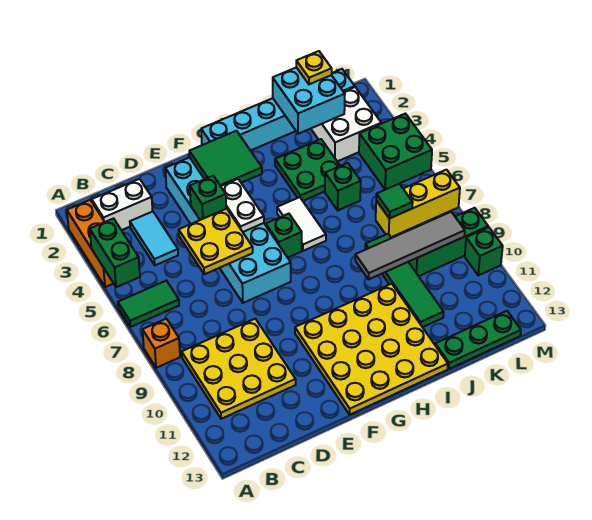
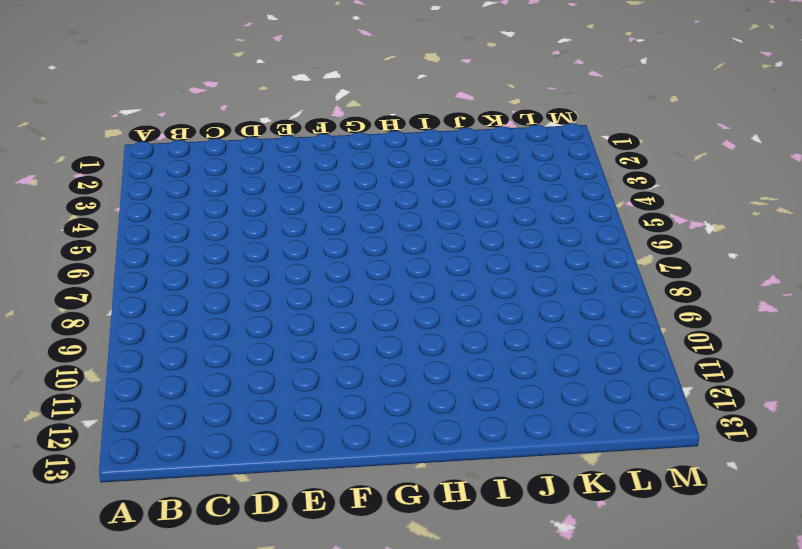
none -> orange 1x3 brick [67,200,113,287]
none -> green 1x2 tile [118,281,179,327]
none -> orange 1x1 brick [143,319,180,368]

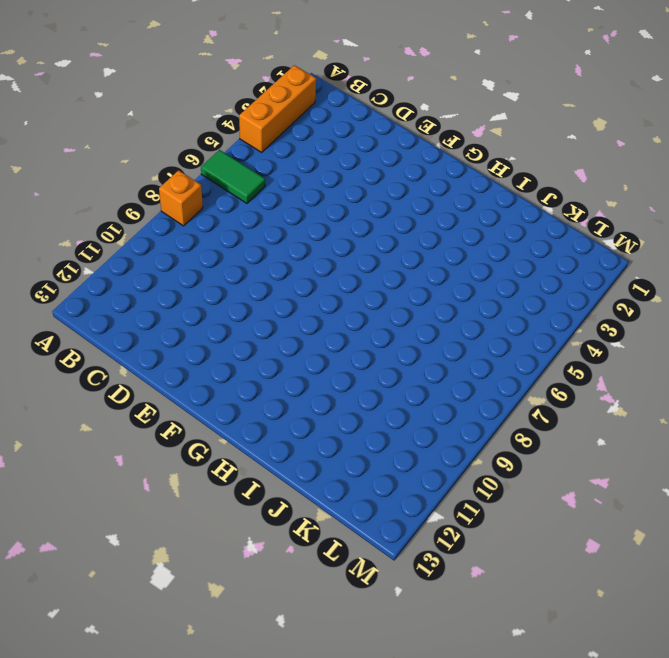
none -> white 1x2 brick [92,179,153,230]
none -> yellow 3x3 plate [182,319,296,419]
none -> cyan 1x2 tile [130,212,178,265]

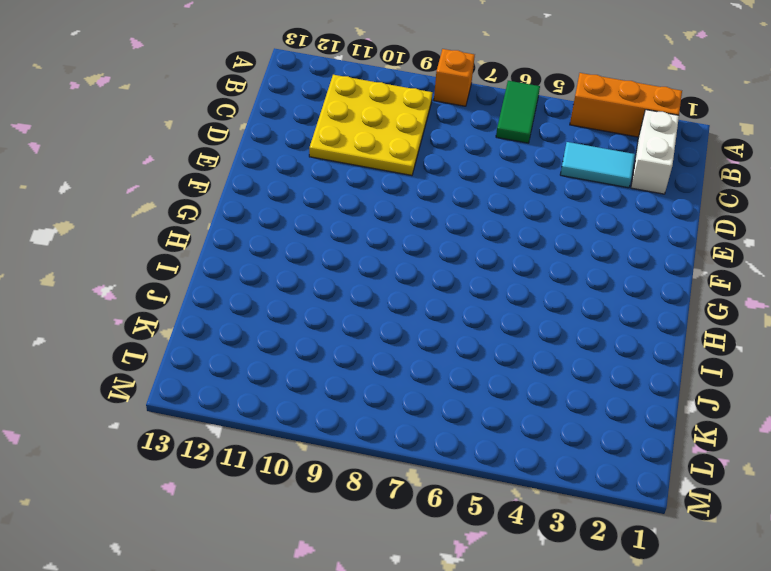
none -> cyan 2x6 brick [165,158,291,303]
none -> yellow 4x4 plate [295,284,448,415]
none -> cyan 1x6 brick [201,69,355,151]

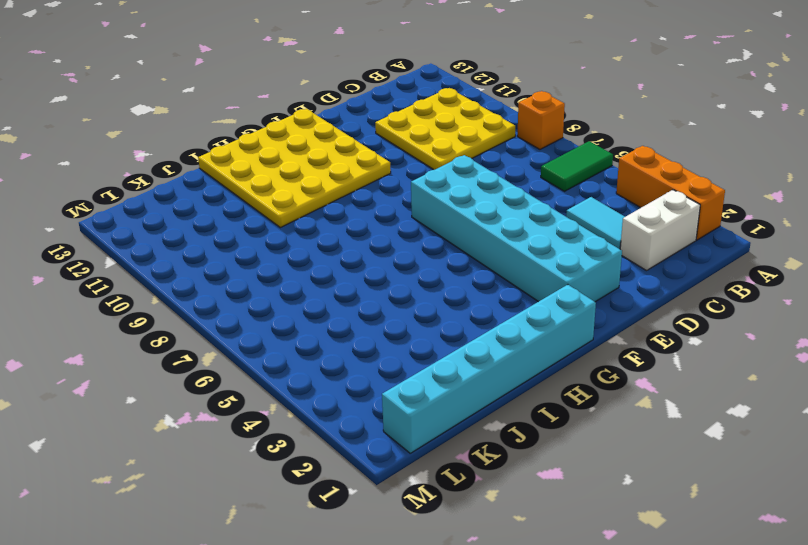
none -> green 1x1 brick [266,214,302,258]
none -> white 1x2 tile [277,197,326,251]
none -> green 2x2 plate [275,139,340,201]

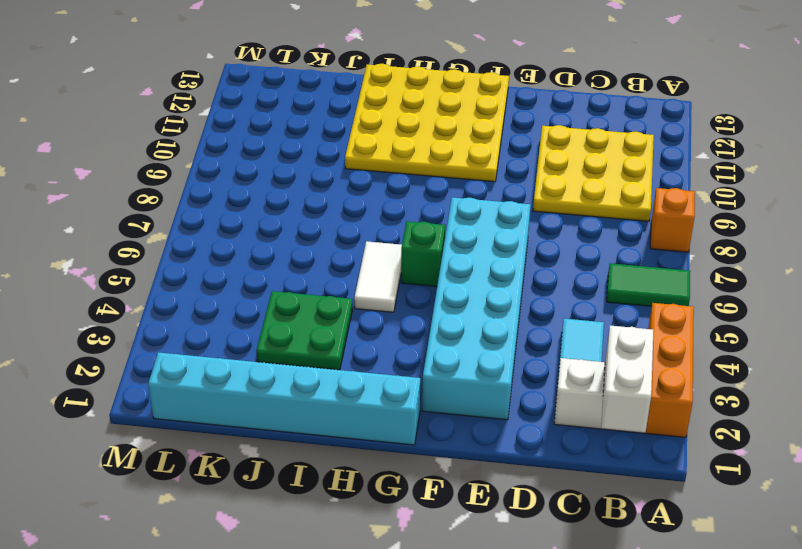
white 1x2 brick [601,326,654,433] -> none
none -> green 1x1 brick [325,163,361,210]
none -> green 1x4 tile [365,234,444,327]
none -> green 1x3 plate [435,311,521,369]

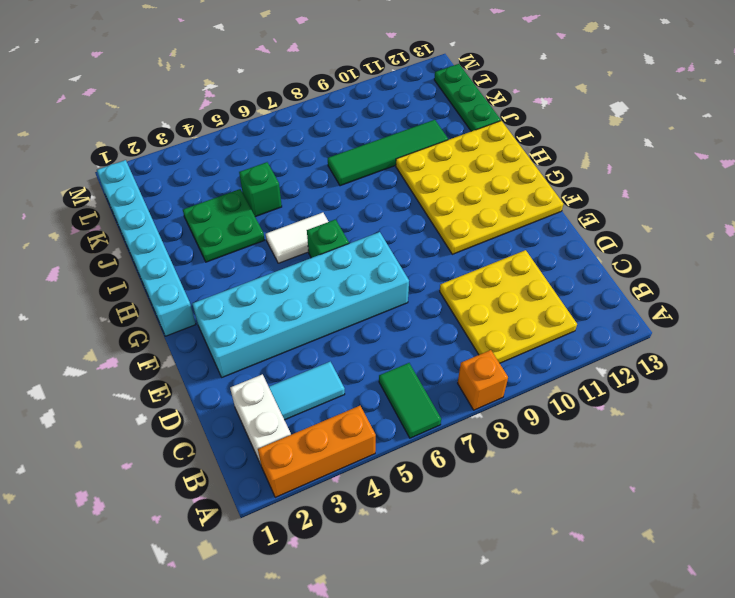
none -> white 2x2 brick [311,87,381,161]
none -> yellow 1x3 brick [376,170,460,237]
none -> green 1x3 brick [409,208,488,276]

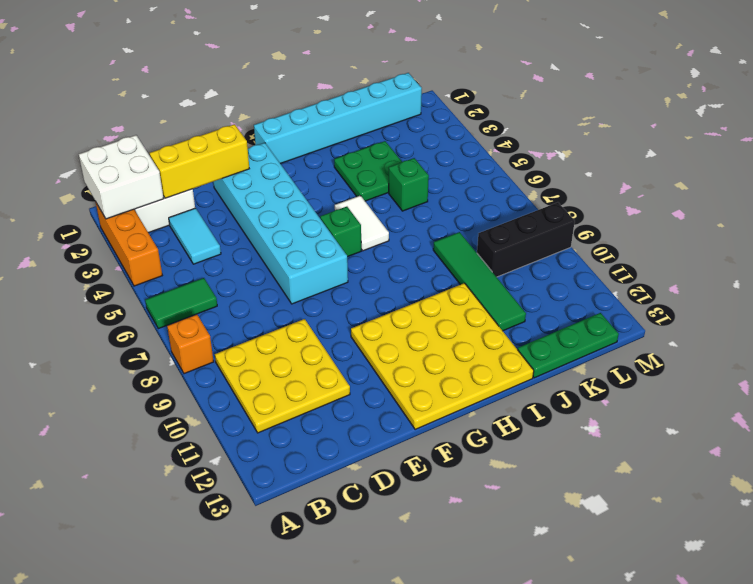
white 2x2 brick [79,135,164,219] -> white 2x2 brick moved to [311,87,381,161]
yellow 1x3 brick [150,124,249,198] -> yellow 1x3 brick moved to [376,170,460,237]
black 1x3 brick [477,202,575,277] -> green 1x3 brick [409,208,488,276]
none -> green 2x2 brick [359,114,432,190]
none -> green 1x1 brick [465,227,503,275]
none -> green 1x2 brick [90,219,140,287]

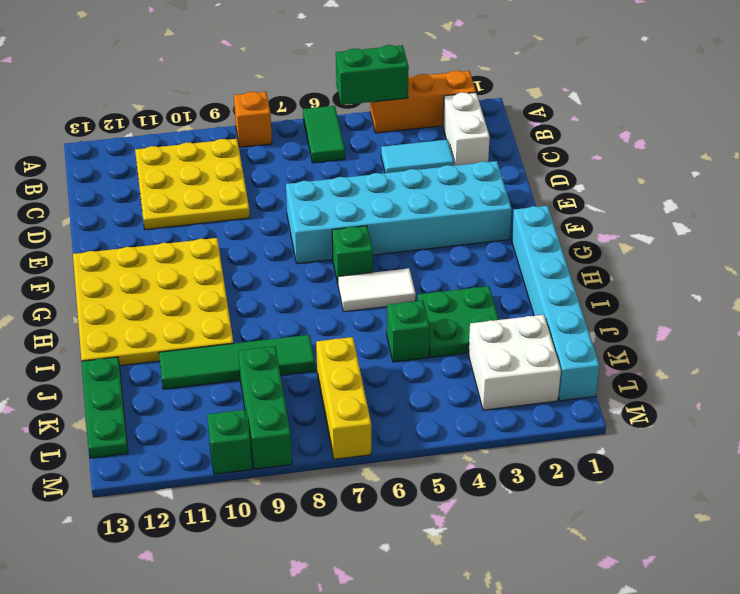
none -> green 2x2 brick [359,114,432,190]
none -> yellow 2x2 plate [179,209,253,274]
none -> green 1x1 brick [190,176,226,220]

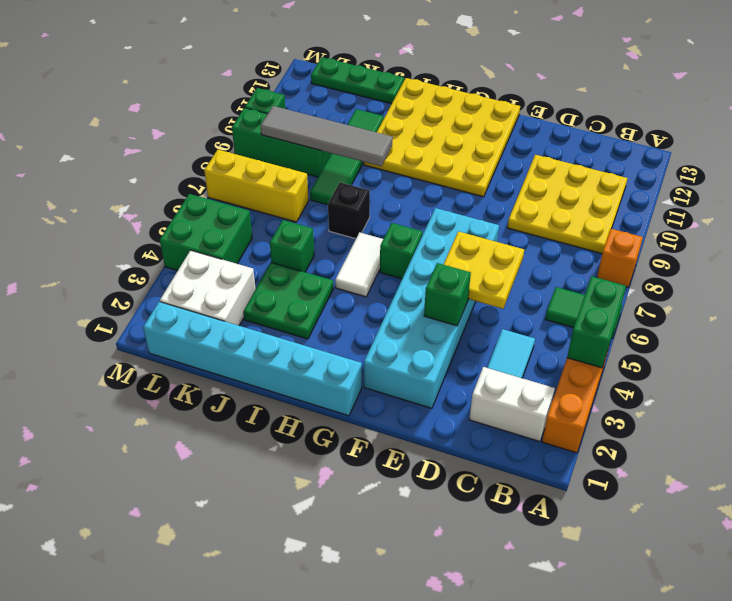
black 1x1 brick [328,182,370,239] -> none
none -> green 2x2 tile [189,131,262,186]
none -> white 1x2 plate [221,179,264,232]
none -> cyan 2x2 brick [273,67,345,134]

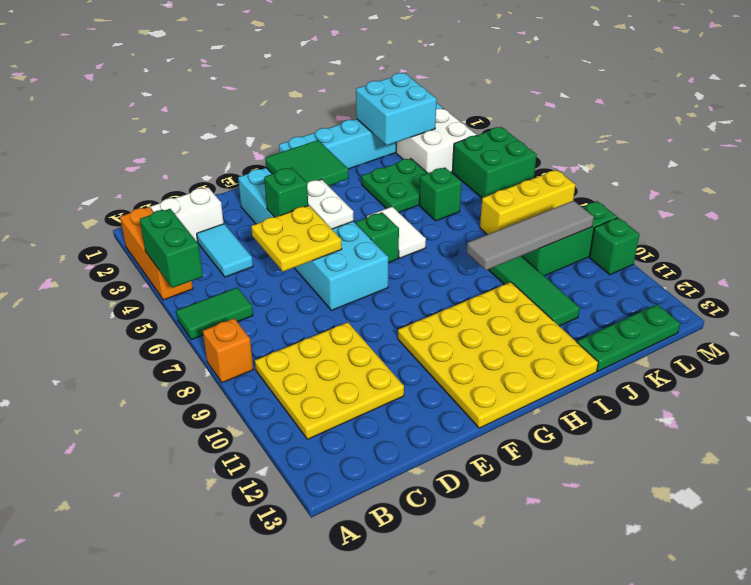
none -> green 1x1 tile [376,184,413,219]
none -> yellow 1x1 plate [296,51,332,84]

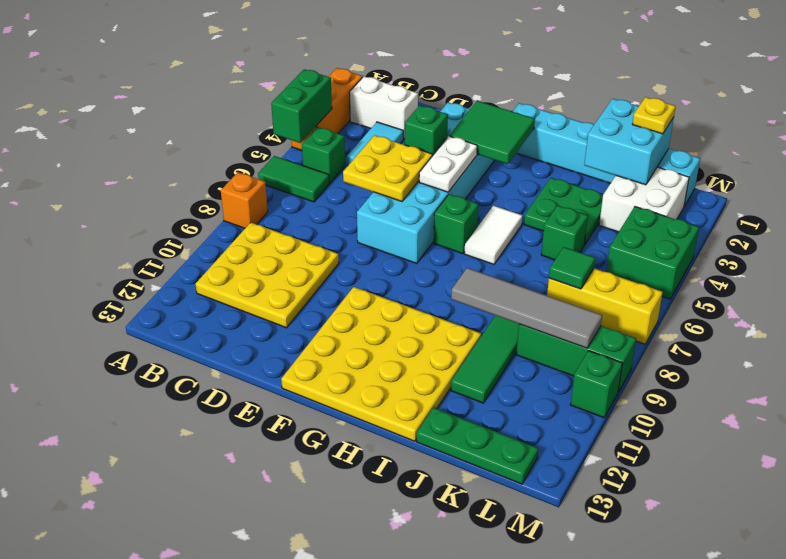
green 1x1 brick [302,127,345,183] -> none

